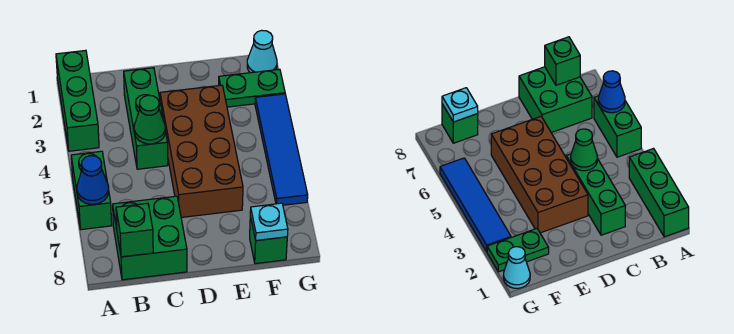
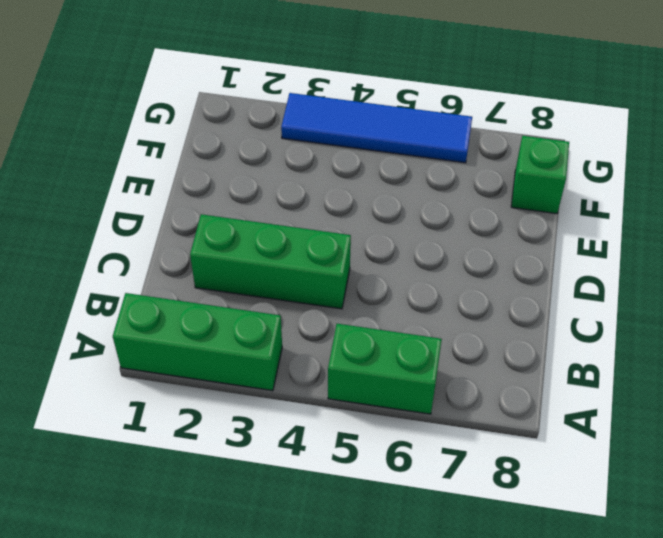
none -> green 2x2 brick [113,196,187,280]
none -> brown 2x4 brick [160,85,243,218]
none -> green 1x2 plate [219,69,285,107]

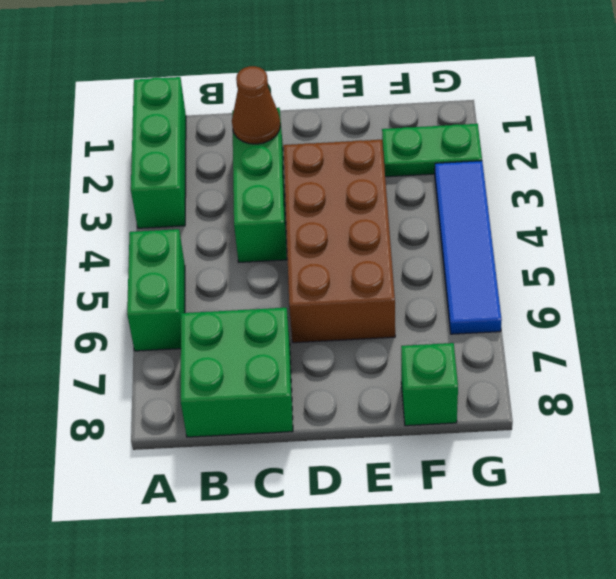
brown 1x1 cone [232,66,280,144] -> none
none -> cyan 1x1 cone [247,30,277,73]
none -> blue 1x1 cone [77,156,109,204]
none -> green 1x1 brick [116,203,153,257]

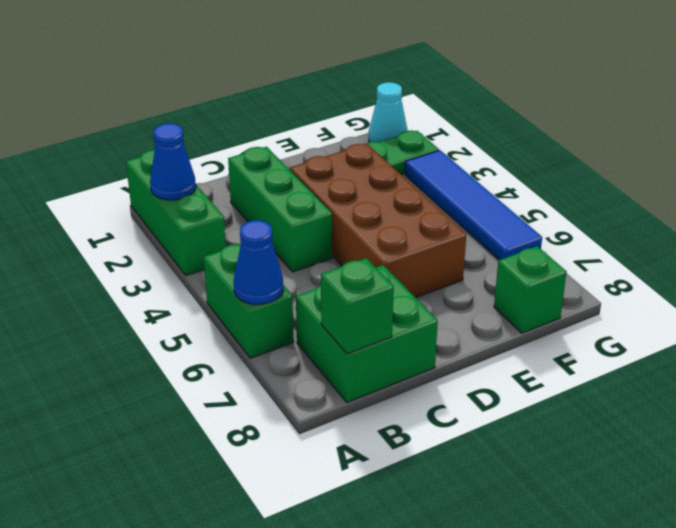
blue 1x1 cone [150,124,196,200] -> none
none -> green 1x1 cone [134,95,165,144]
none -> cyan 1x1 plate [250,203,288,241]

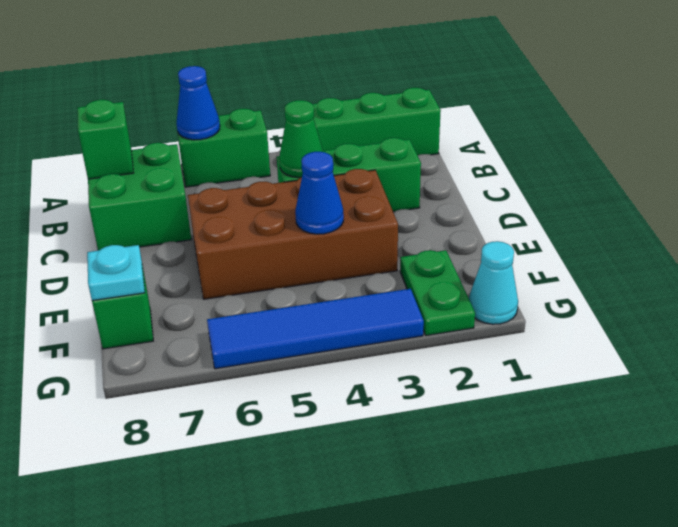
blue 1x1 cone [295,152,344,234] -> none

